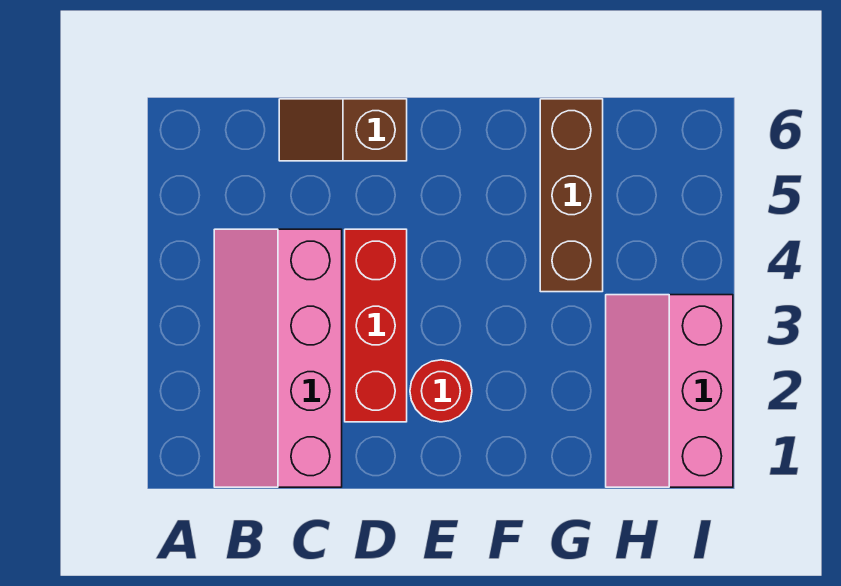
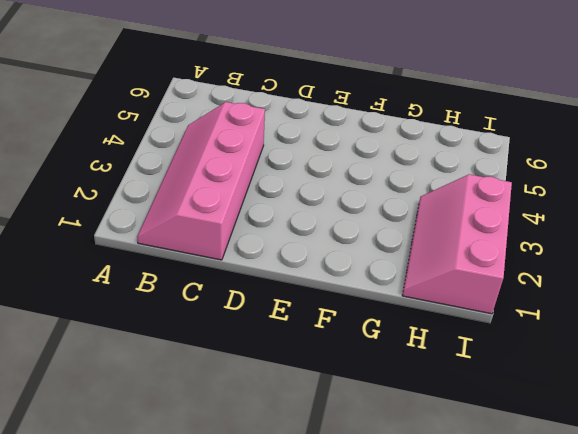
none -> brown 1x2 slope [279,99,407,161]
none -> red 1x3 brick [345,229,407,422]

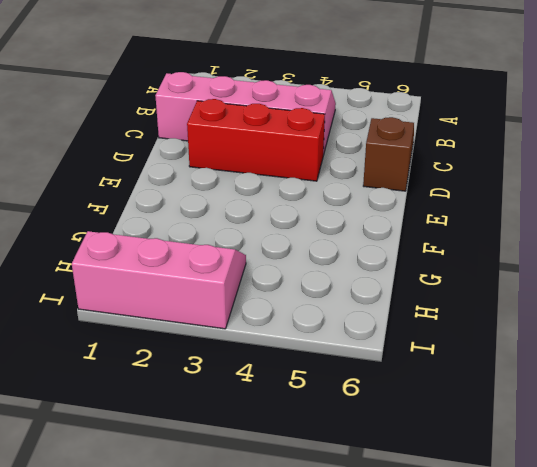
none -> red 1x1 round brick [410,360,472,422]
none -> brown 1x3 brick [540,99,603,292]

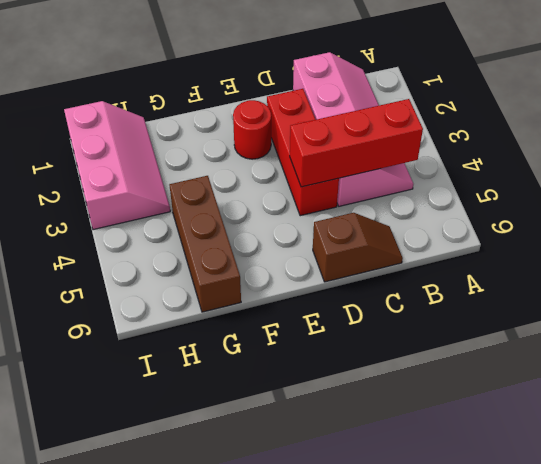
red 1x3 brick [290,99,423,187] -> none

